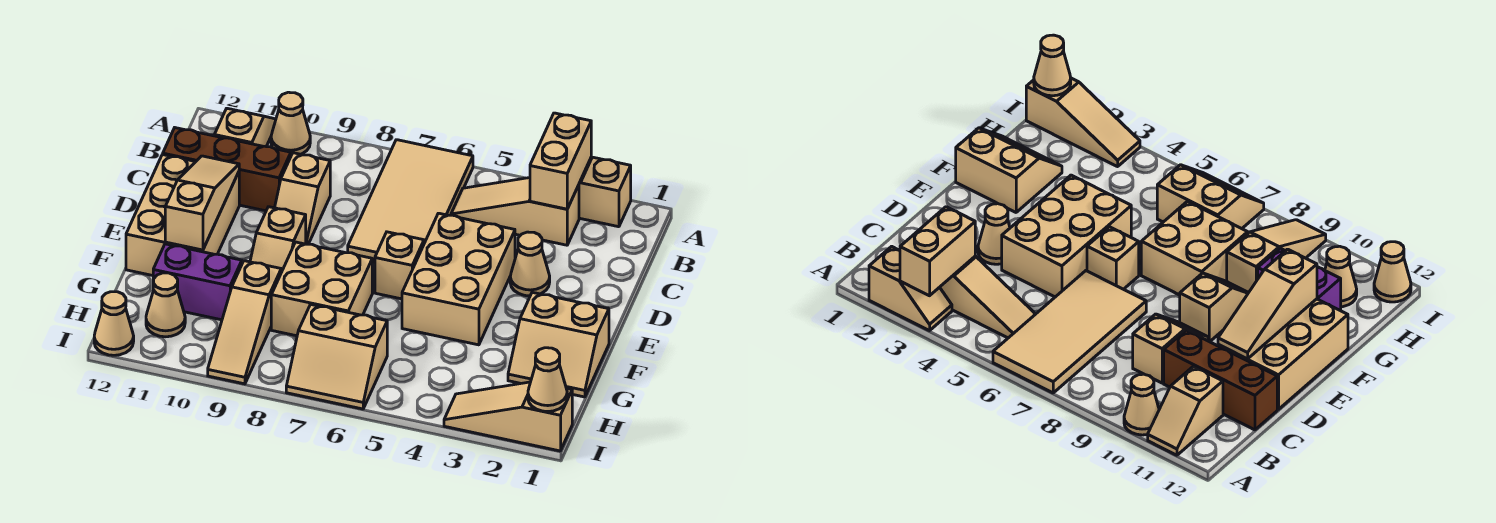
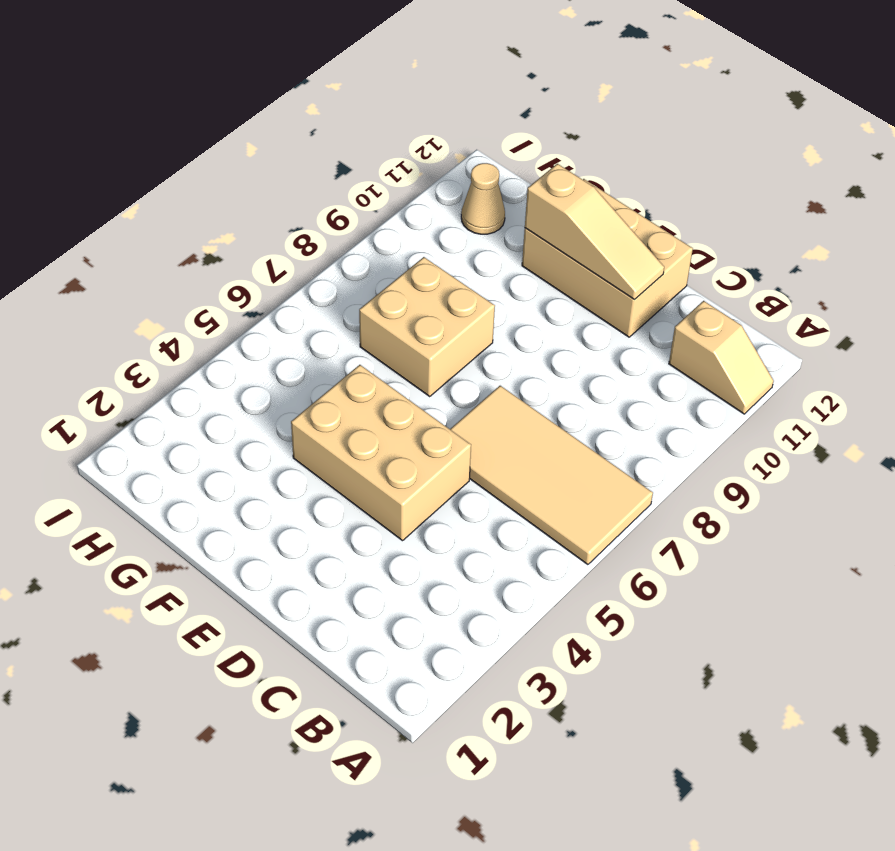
none -> tan 1x2 slope [579,157,631,227]
none -> tan 1x1 cone [271,92,310,155]
none -> tan 1x3 slope [451,178,579,245]

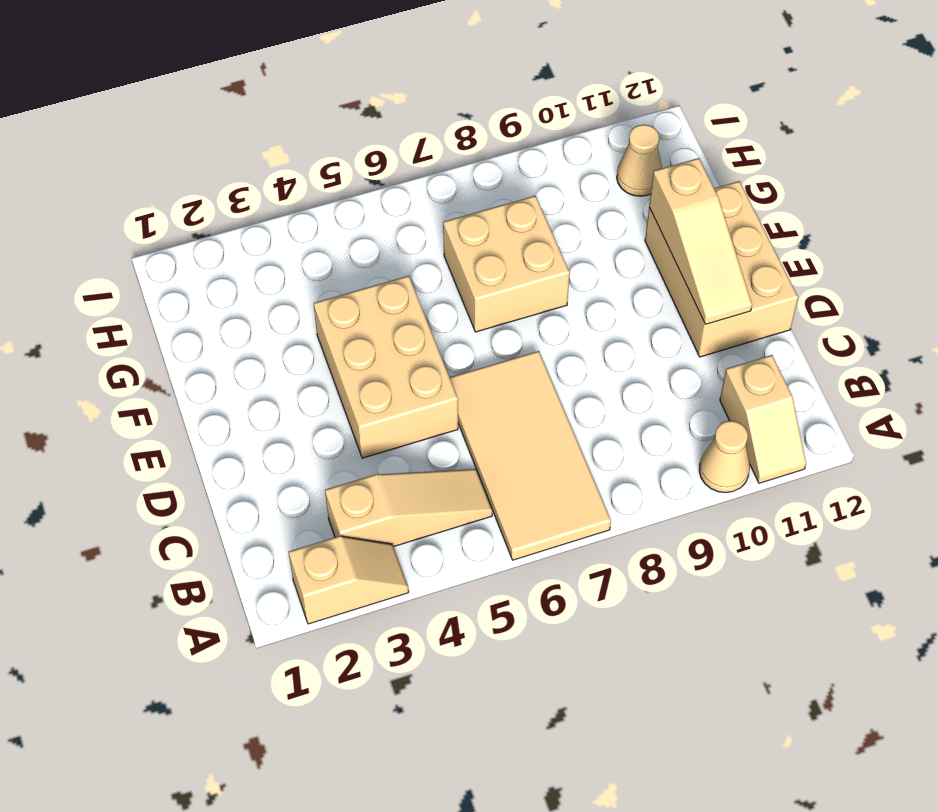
none -> tan 1x2 slope [275,153,330,244]
none -> brown 1x3 brick [163,128,291,211]
none -> tan 1x1 cone [510,232,550,296]

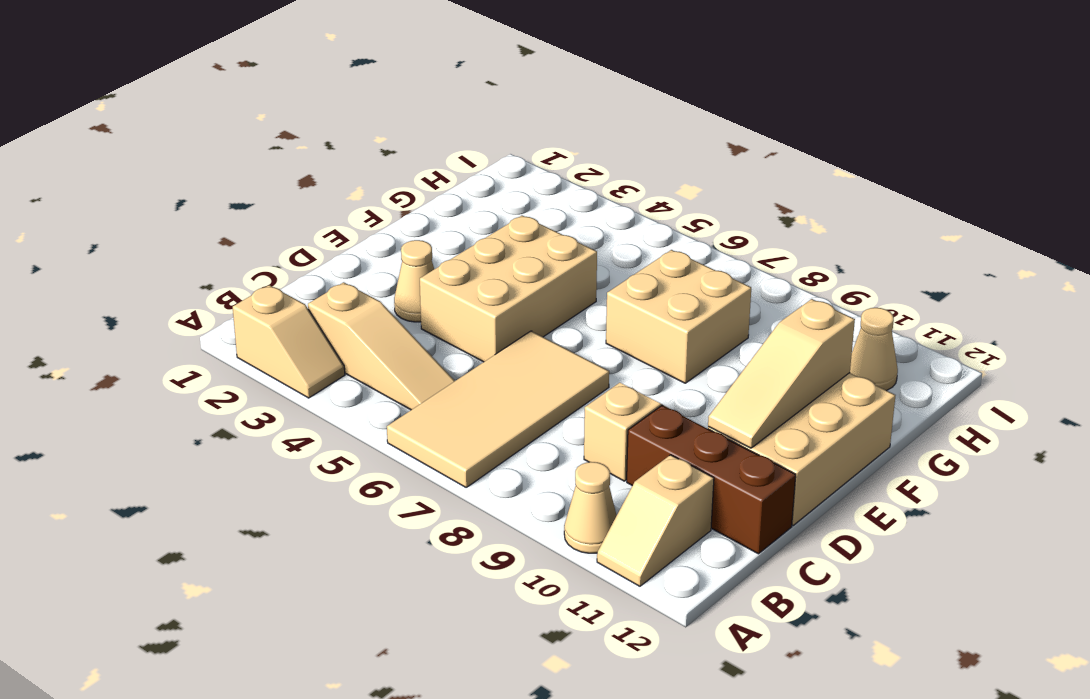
none -> tan 1x1 brick [375,232,424,299]
none -> tan 1x2 slope [250,207,306,272]
none -> tan 2x2 slope [508,292,609,397]

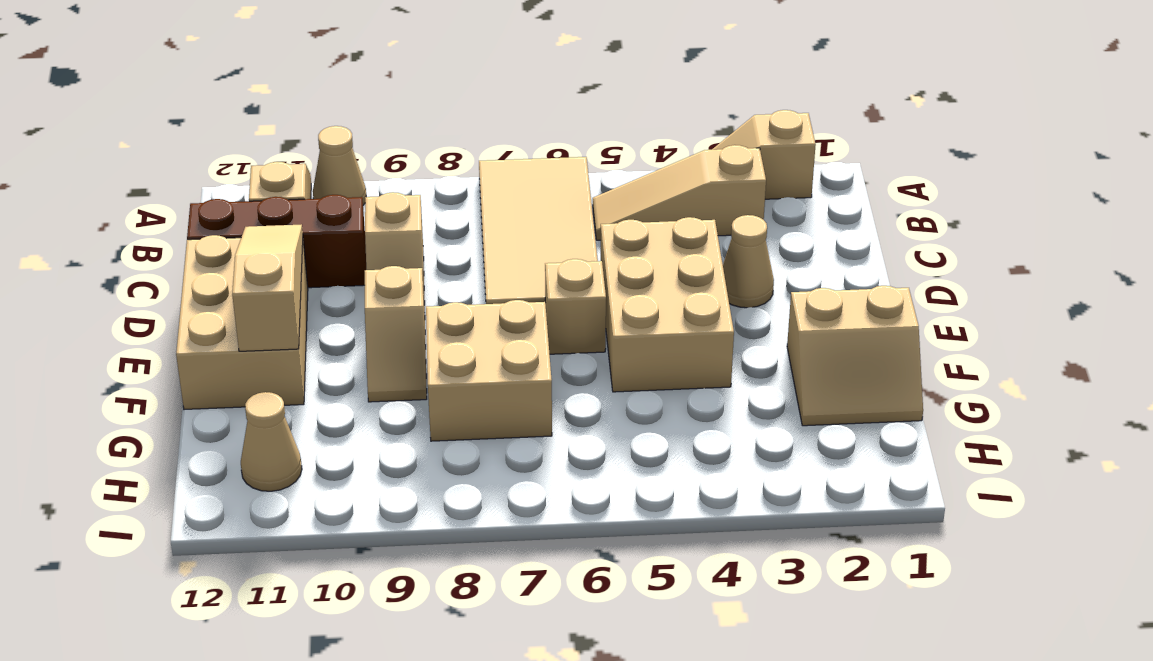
none -> tan 1x3 slope [208,261,281,384]
none -> purple 1x2 brick [153,244,242,320]
none -> tan 2x2 slope [286,304,387,409]

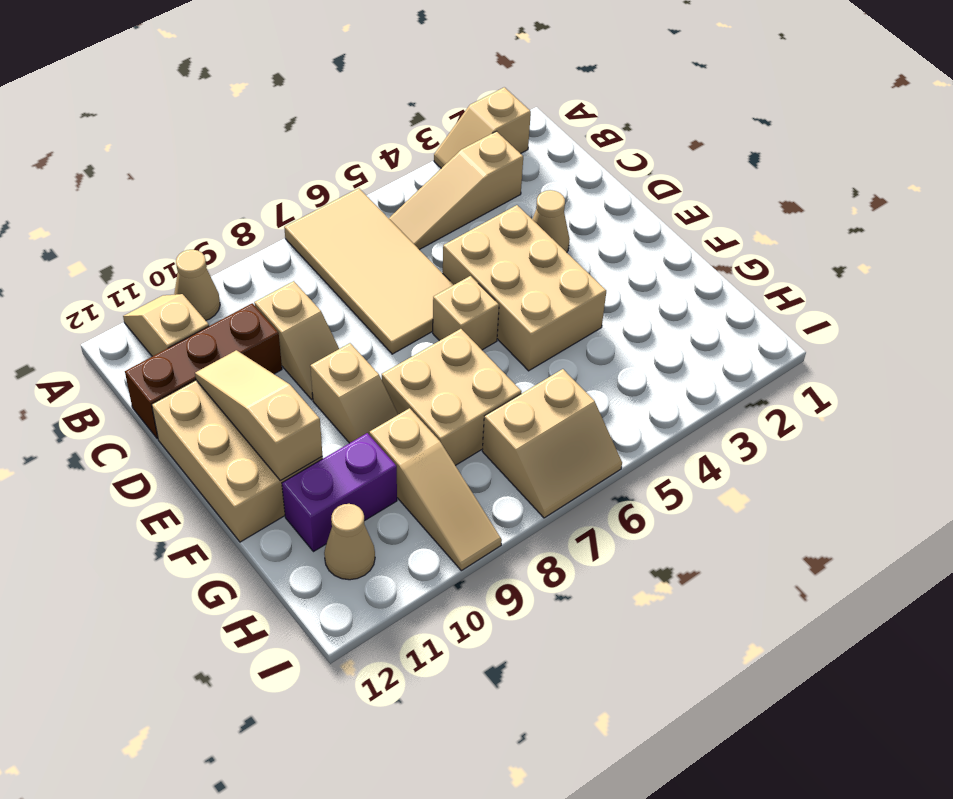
none -> tan 2x2 slope [508,292,609,397]
none -> tan 1x3 slope [444,382,572,451]
none -> tan 1x1 cone [94,292,134,355]

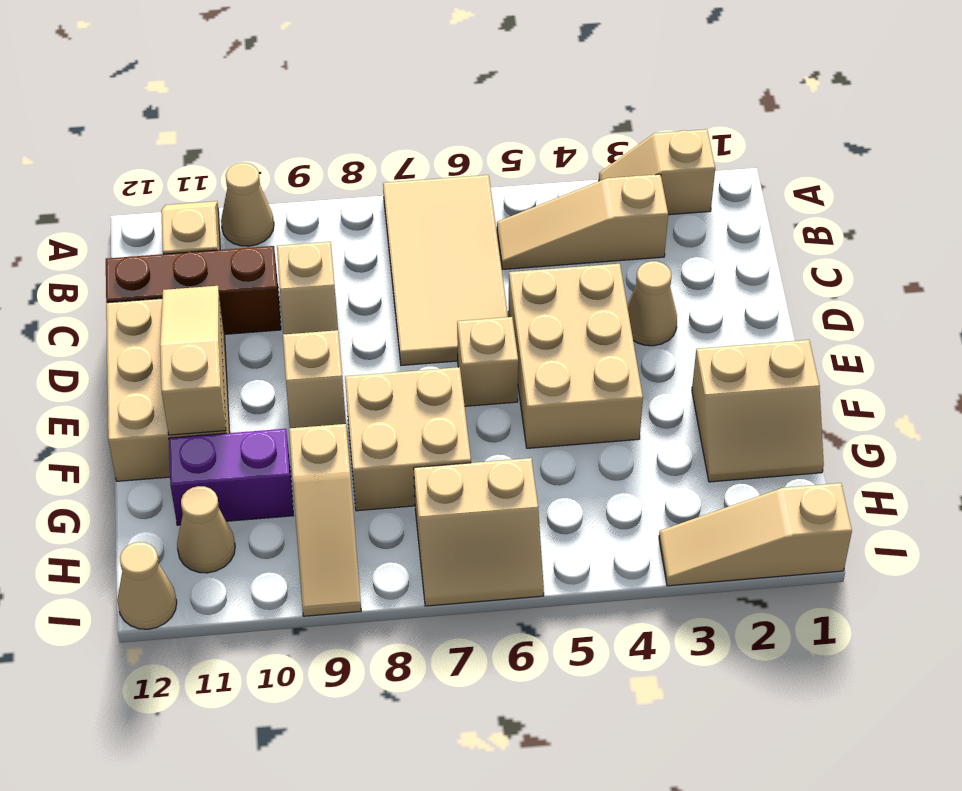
none -> tan 1x2 brick [530,113,591,209]
none -> tan 1x1 cone [528,348,567,412]

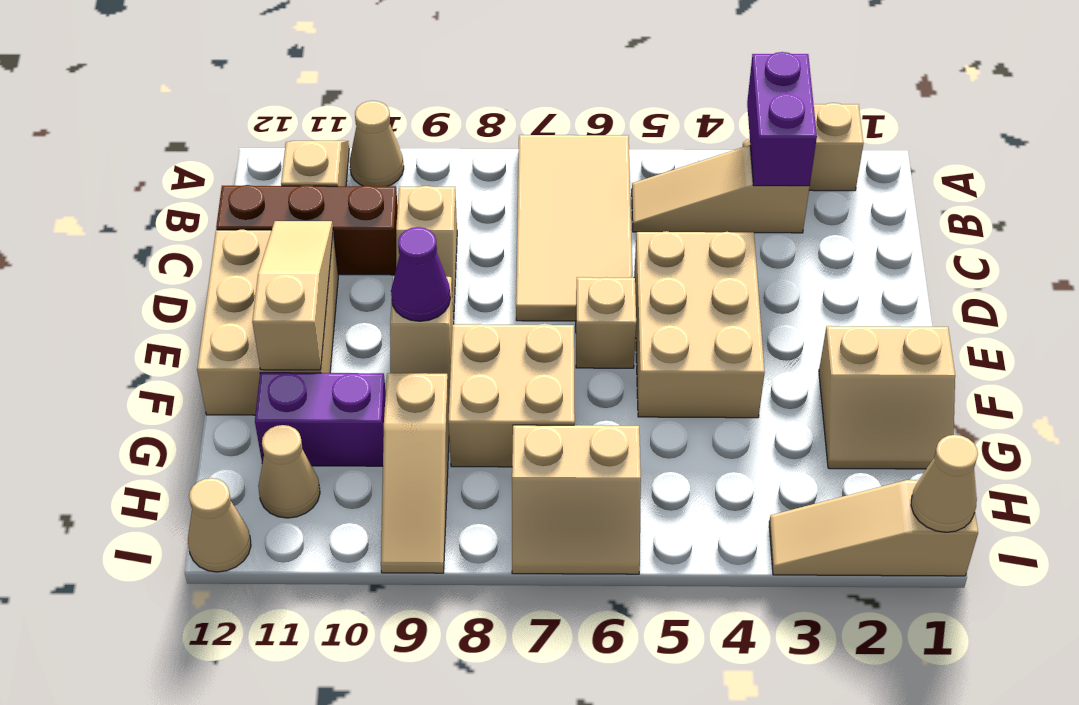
purple 1x2 brick [747,52,817,186] -> tan 1x2 brick [530,113,591,209]
purple 1x1 cone [391,227,450,321] -> none
none -> tan 1x1 cone [510,232,550,296]

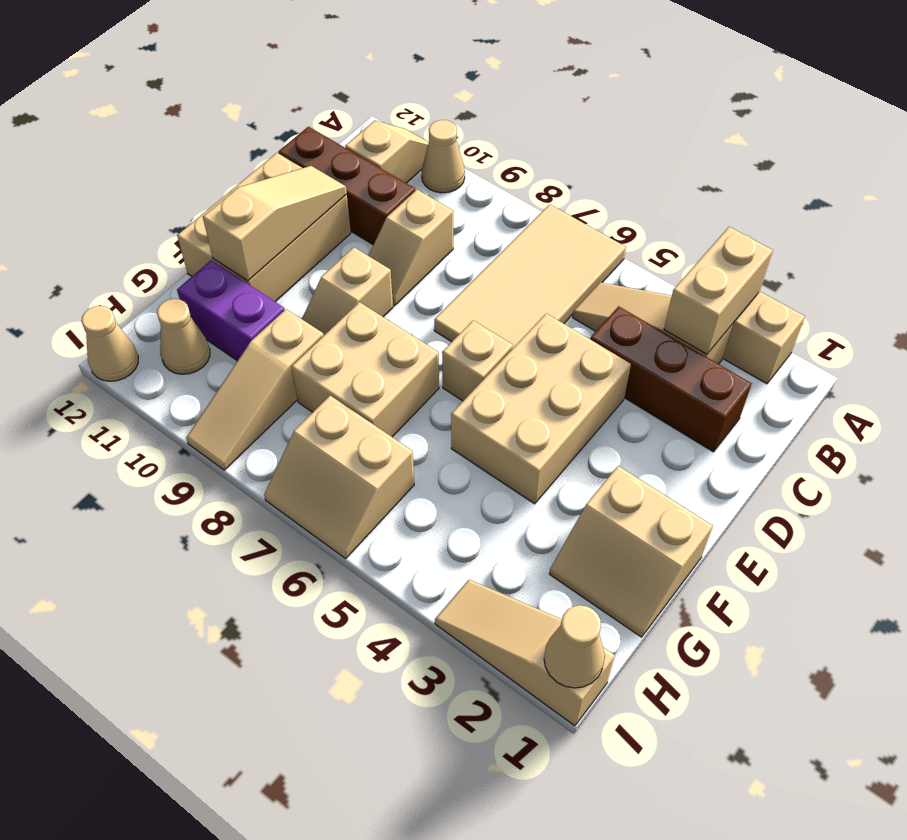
brown 1x3 brick [590,306,752,452] -> none
none -> tan 1x1 cone [510,232,550,296]

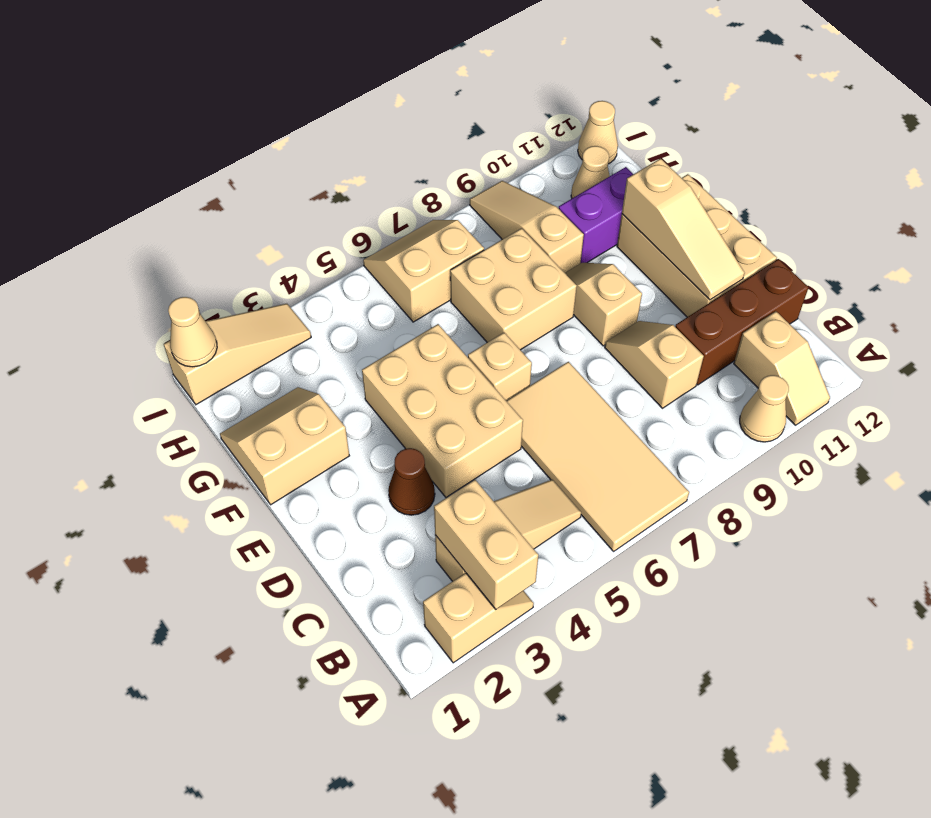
brown 1x1 cone [388,448,435,515] -> tan 1x1 cone [510,232,550,296]

